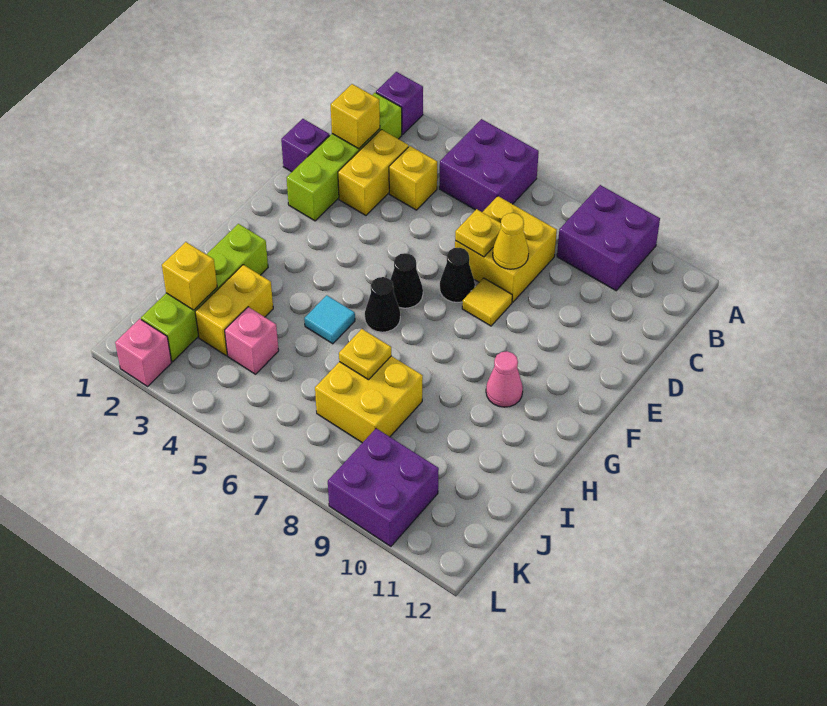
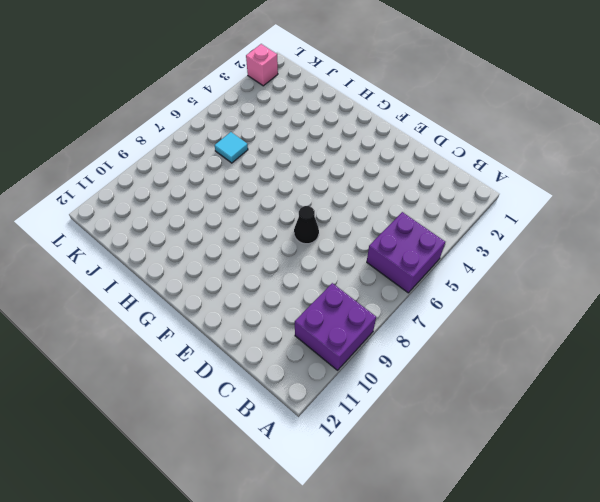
cyan 1x1 tile [215,132,248,163] -> cyan 1x1 tile moved to [304,295,355,344]
none -> purple 1x1 brick [376,72,423,134]
none -> lime 1x4 brick [287,93,402,221]
none -> yellow 1x2 brick [338,130,408,215]

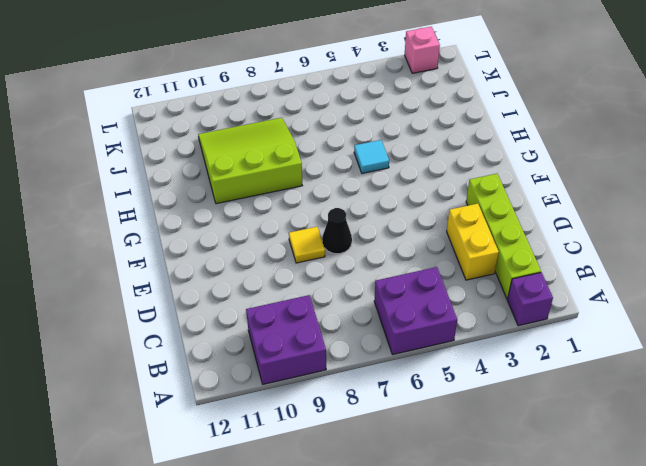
lime 3x3 slope [198,118,302,204] -> yellow 2x2 brick [315,356,423,443]
none -> yellow 1x1 brick [389,146,437,210]
none -> yellow 2x2 brick [455,196,557,302]
none -> purple 1x1 brick [281,119,330,172]

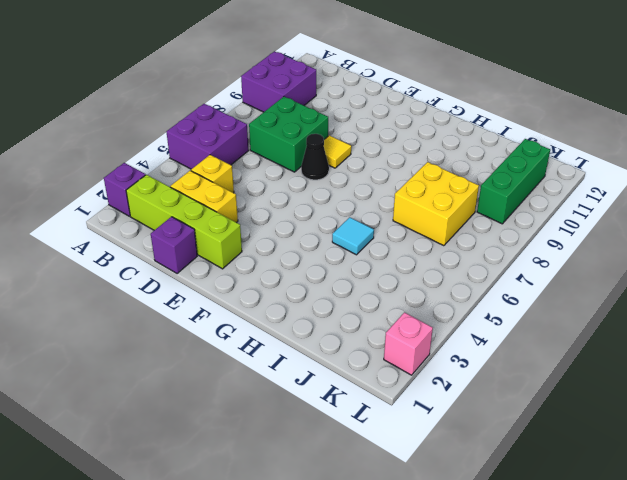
green 2x2 brick [249,97,328,172] -> yellow 2x2 brick [455,196,557,302]
green 1x3 brick [477,139,550,224] -> purple 2x2 brick [328,428,439,546]
none -> black 1x1 cone [390,253,423,308]
none -> black 1x1 cone [365,277,400,332]
none -> pink 1x1 cone [486,351,523,407]

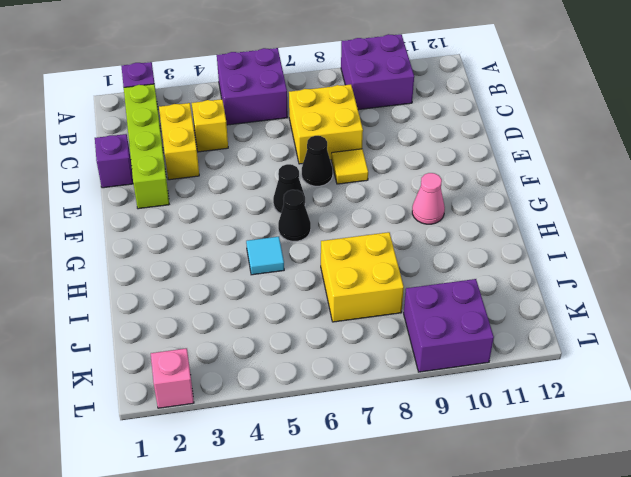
none -> lime 1x4 brick [141,224,268,362]
none -> yellow 1x2 brick [195,265,273,356]
none -> pink 1x1 brick [225,307,279,374]

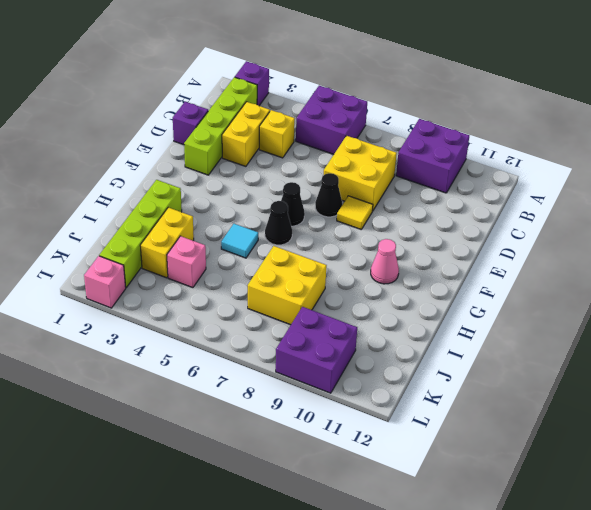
none -> yellow 1x1 brick [331,84,380,149]
none -> yellow 1x1 plate [455,209,501,257]
none -> yellow 1x1 cone [493,213,529,269]

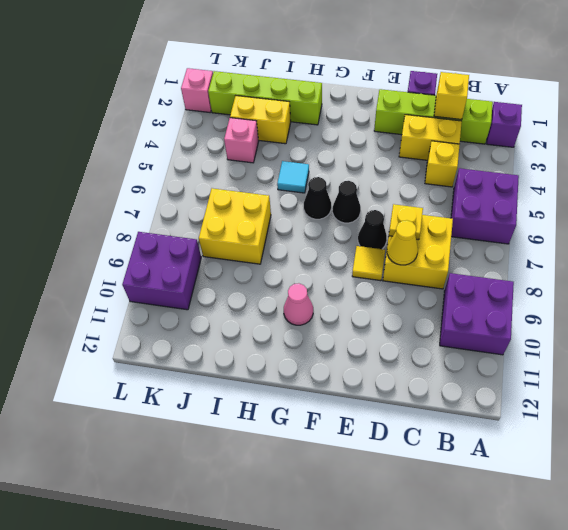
none -> yellow 1x1 plate [339,329,391,380]
none -> yellow 1x1 brick [162,242,217,310]

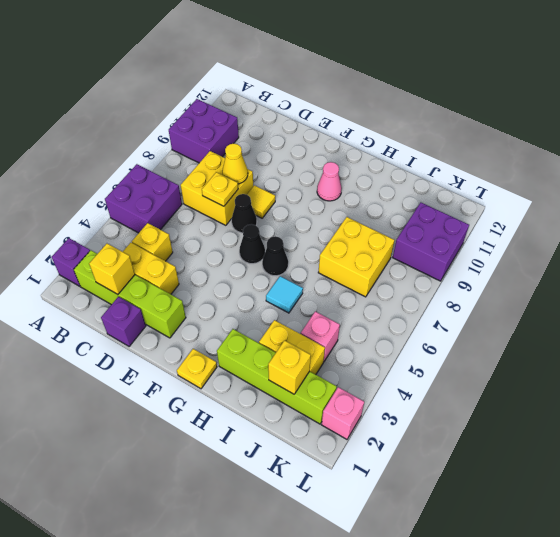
yellow 1x1 plate [177,349,217,389] -> yellow 1x1 plate moved to [339,329,391,380]

